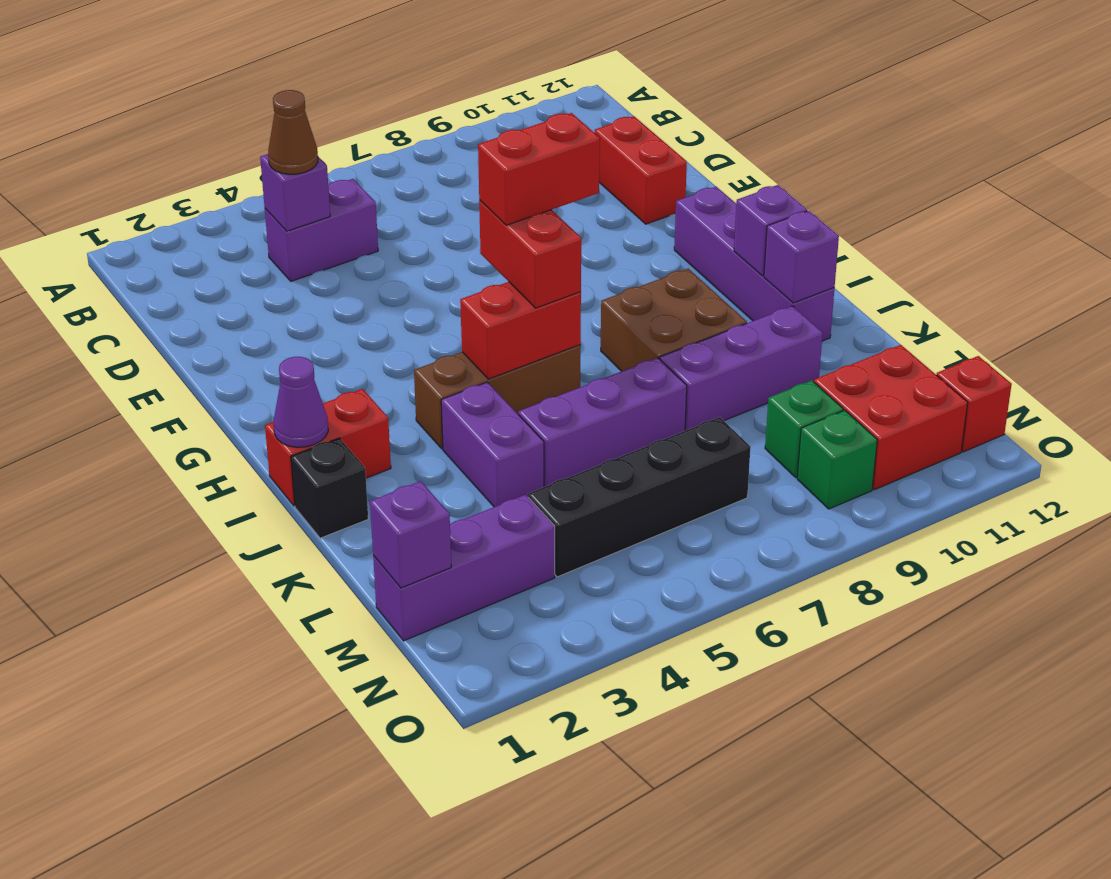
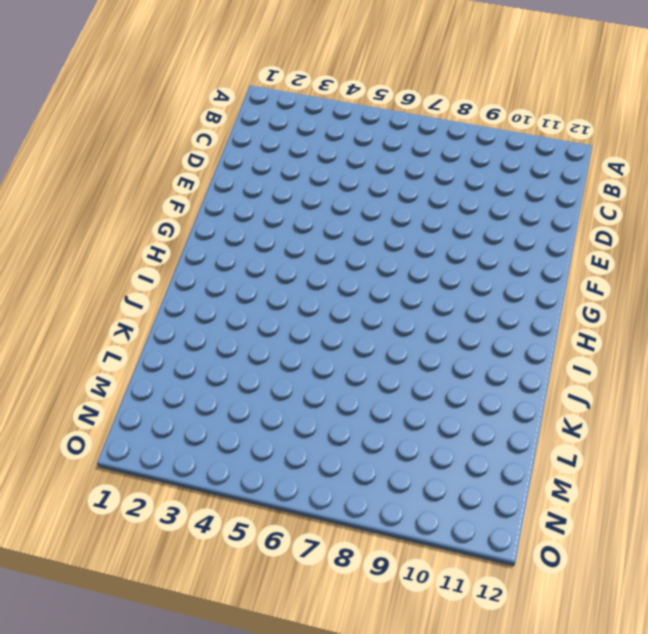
none -> purple 1x2 brick [265,179,378,281]
none -> red 1x2 brick [595,116,687,224]
none -> purple 1x4 brick [674,187,834,341]

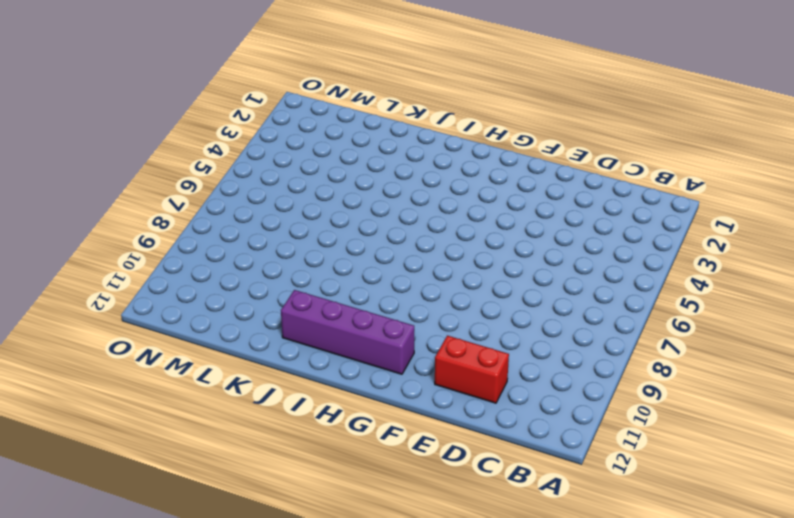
none -> purple 1x2 brick [265,179,378,281]
none -> red 1x2 brick [265,389,391,506]
none -> brown 1x3 brick [414,345,581,449]

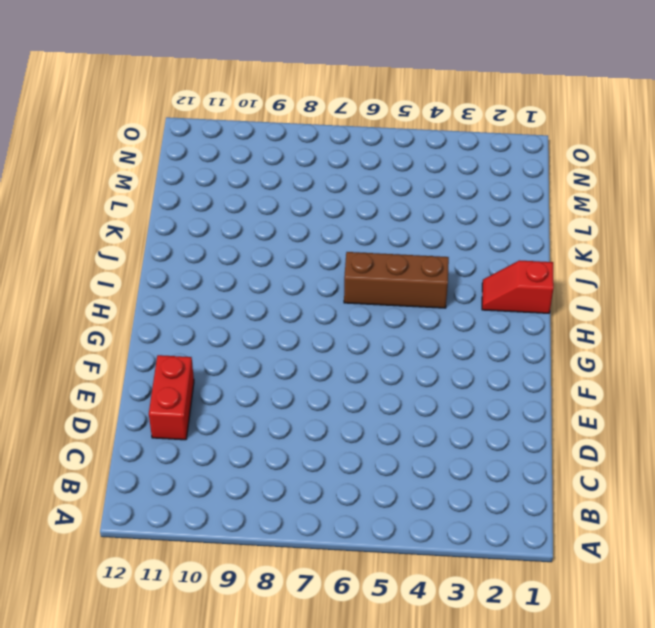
red 1x2 slope [482,261,554,313] -> red 1x2 brick [265,389,391,506]
none -> purple 1x2 brick [265,179,378,281]
none -> purple 1x4 brick [674,187,834,341]
none -> brown 2x2 brick [601,269,747,371]

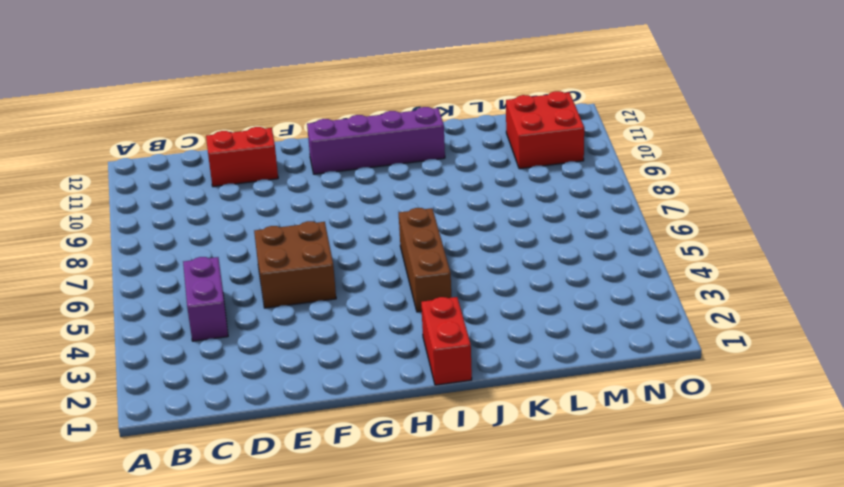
brown 2x2 brick [254,221,336,308] -> brown 2x2 brick moved to [601,269,747,371]
none -> black 1x1 brick [291,438,368,538]
none -> purple 1x2 brick [441,382,544,507]
none -> purple 1x3 brick [518,358,687,487]

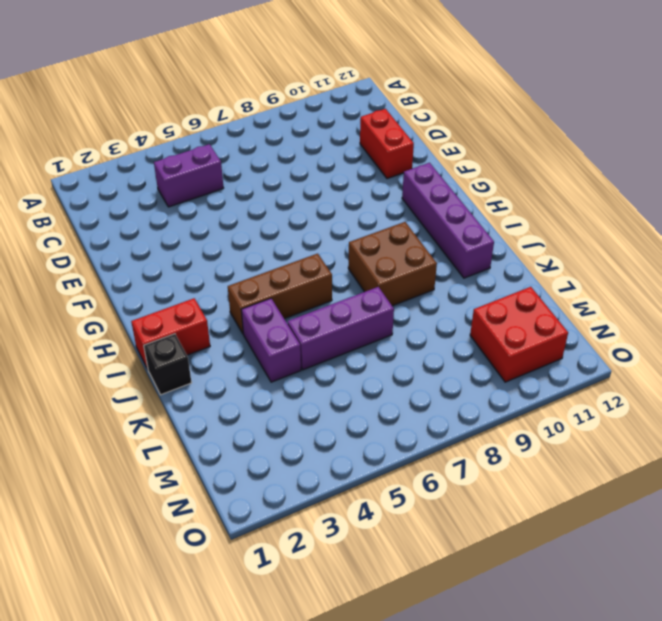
none -> purple 1x3 brick [660,306,823,431]
none -> purple 1x3 brick [373,495,555,641]
none -> black 1x4 brick [528,417,750,577]

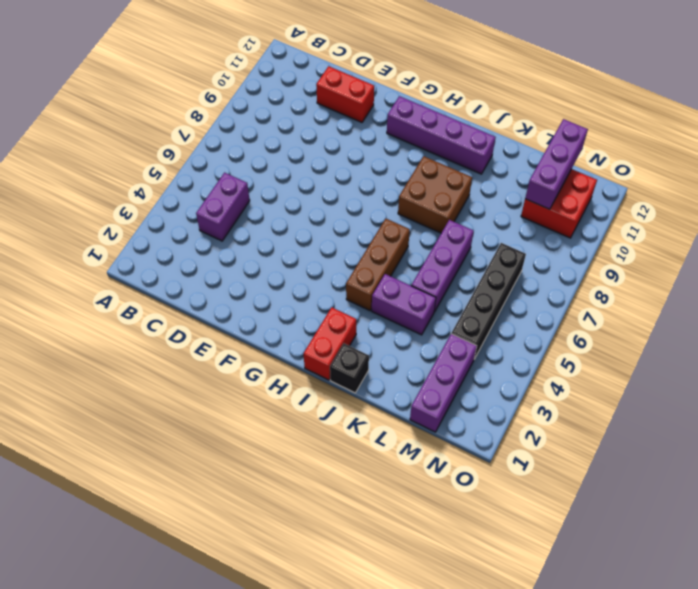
purple 1x3 brick [525,119,588,209] -> purple 1x3 brick moved to [660,306,823,431]
none -> green 1x1 brick [765,380,843,477]
none -> green 1x1 brick [797,410,877,509]
none -> red 1x1 brick [937,356,1012,452]

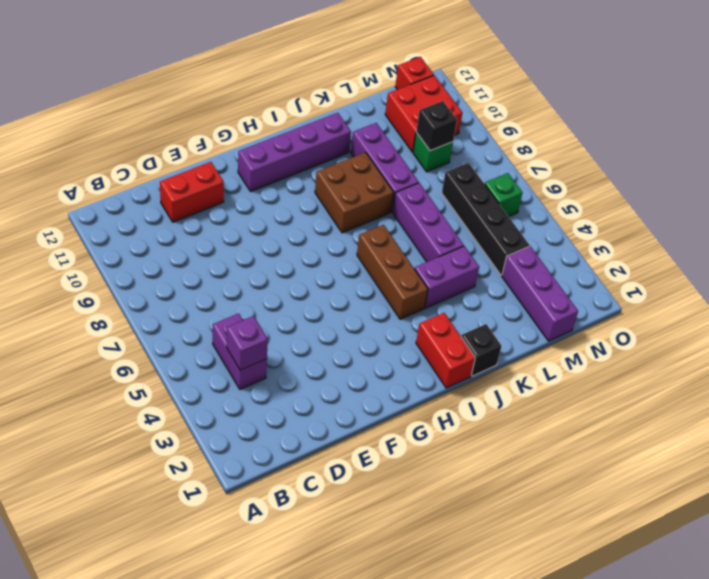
black 1x1 brick [416,101,457,151] -> none
green 1x1 brick [485,173,522,217] -> green 1x1 brick moved to [797,410,877,509]
none -> purple 1x1 cone [274,357,328,447]
none -> red 1x2 brick [460,282,581,379]
none -> purple 1x1 brick [734,185,807,276]

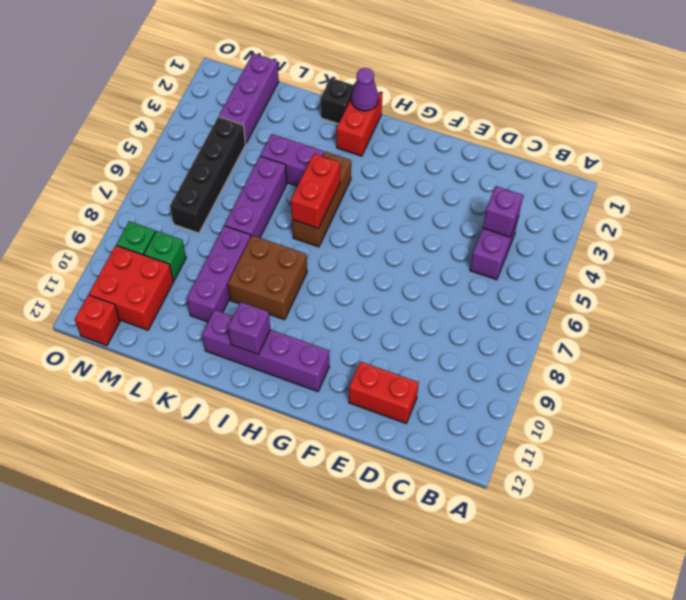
none -> purple 1x1 brick [764,211,839,303]
none -> purple 1x1 brick [370,481,451,588]
none -> brown 1x1 cone [268,90,318,174]

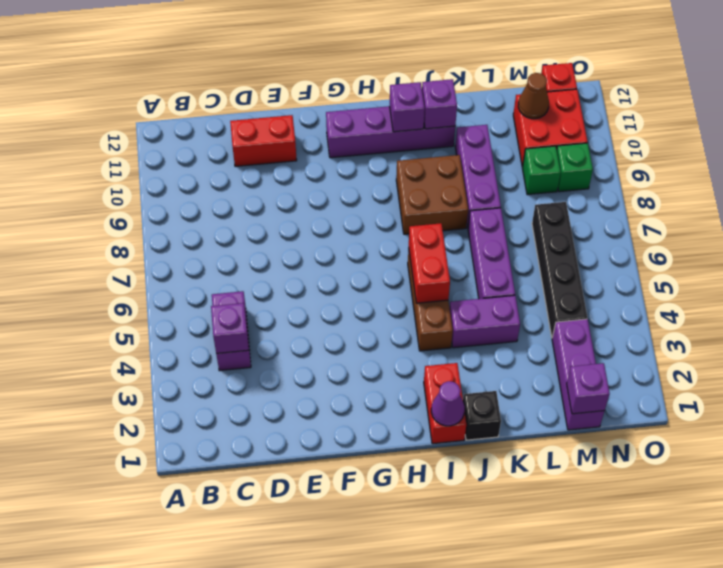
brown 1x1 cone [518,73,549,119] -> brown 1x1 cone moved to [268,90,318,174]
none -> red 1x2 brick [479,200,581,308]
none -> red 1x2 brick [478,113,600,225]

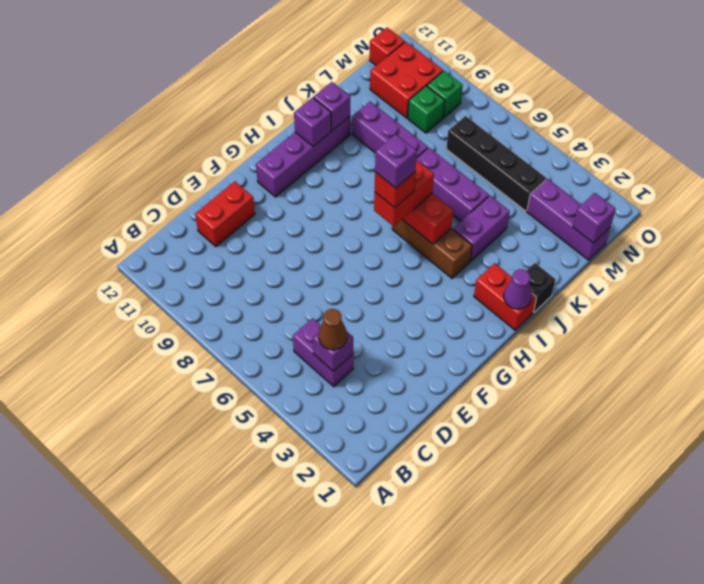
red 1x1 brick [375,172,415,208] -> red 1x2 brick [478,113,600,225]
purple 1x1 brick [375,134,417,188] -> none
none -> brown 2x2 brick [601,269,747,371]

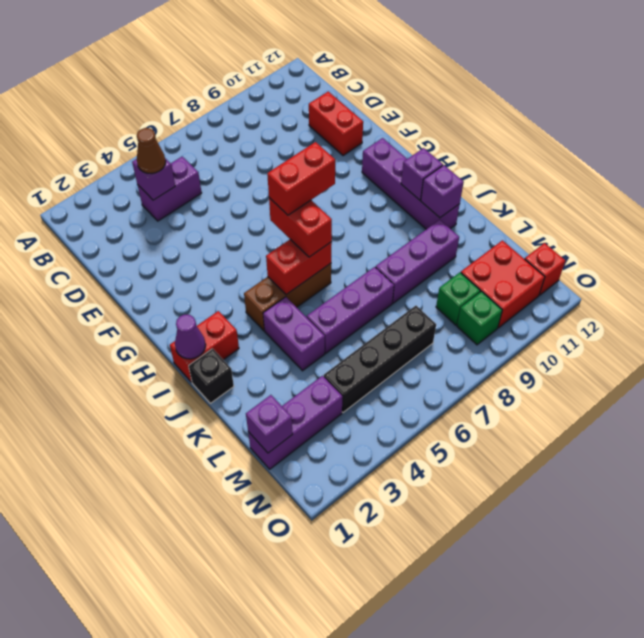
none -> brown 2x2 brick [601,269,747,371]

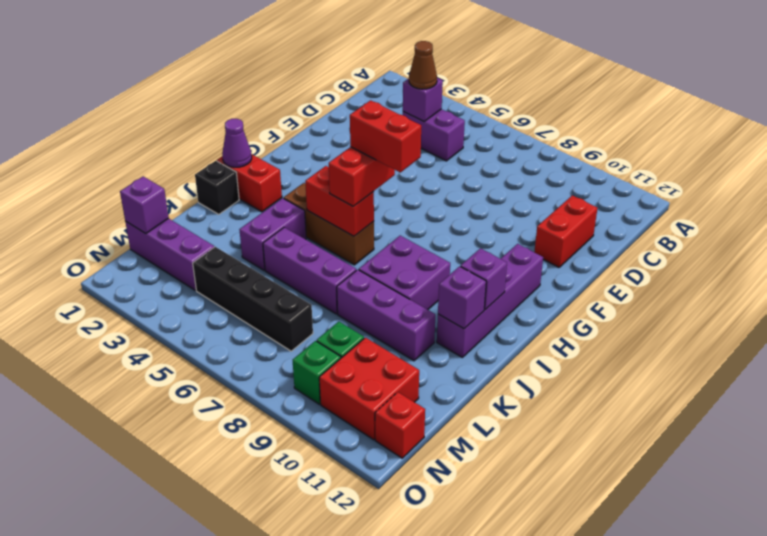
purple 2x2 brick [359,236,450,310] -> brown 2x2 brick [601,269,747,371]

